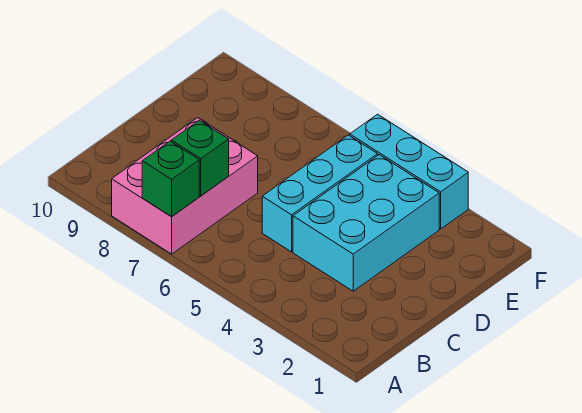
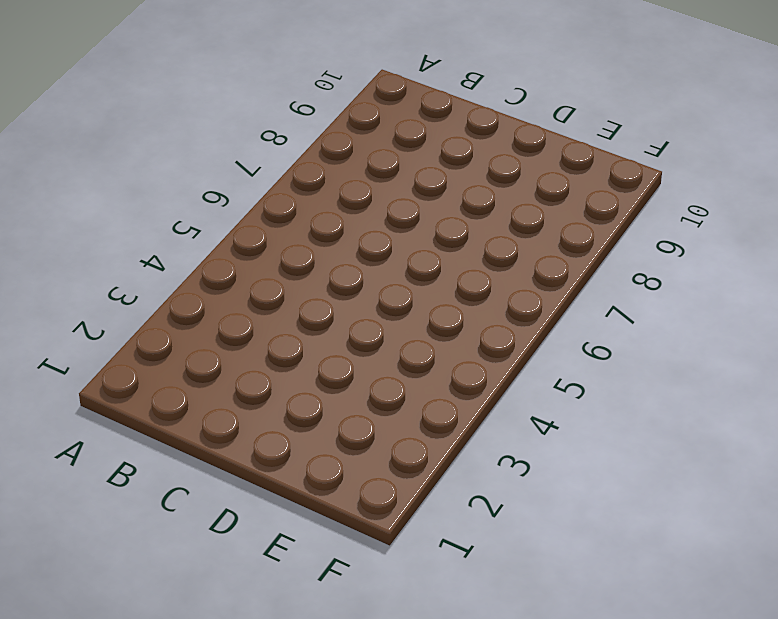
none -> pink 2x3 brick [112,118,258,254]
none -> cyan 2x3 brick [293,155,439,291]

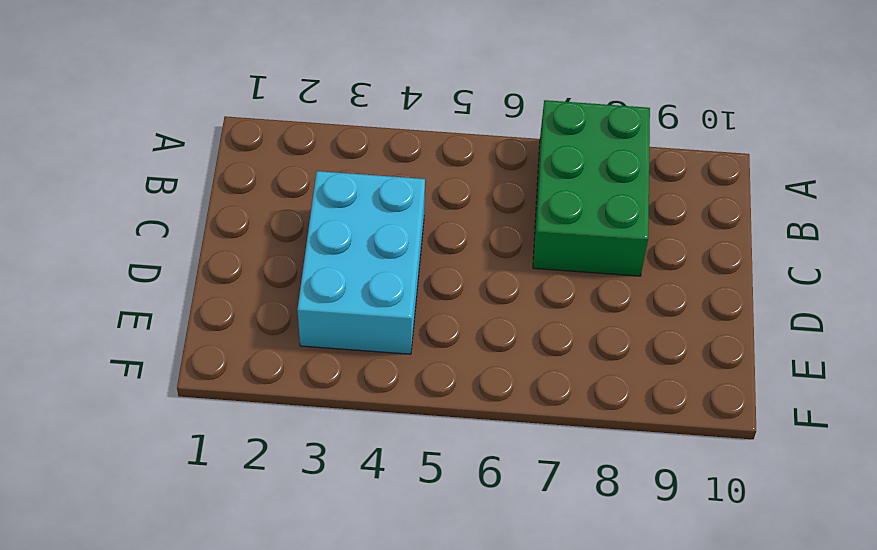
green 2x3 brick [533,100,650,276] -> pink 2x3 brick [112,118,258,254]
none -> cyan 1x3 brick [262,135,378,252]
none -> cyan 1x3 brick [350,114,468,229]

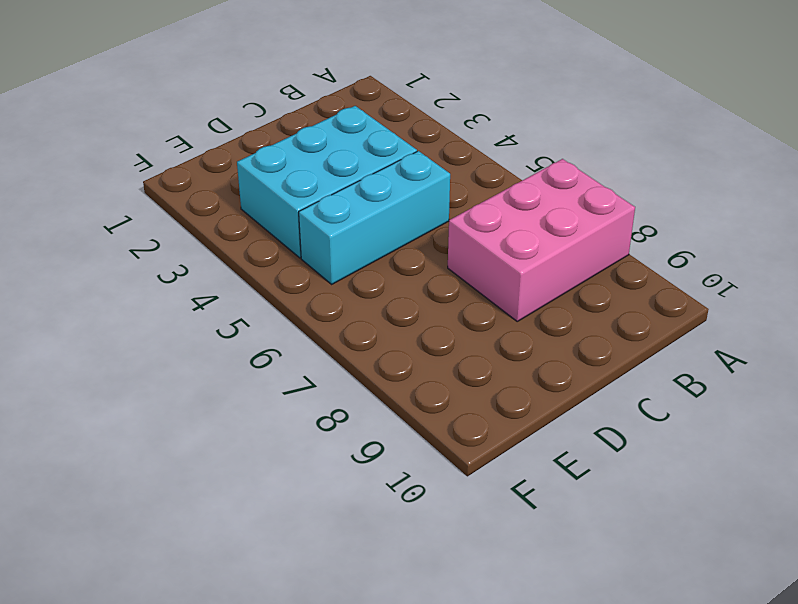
none -> cyan 1x3 brick [350,114,468,229]
none -> green 1x1 brick [142,141,199,217]

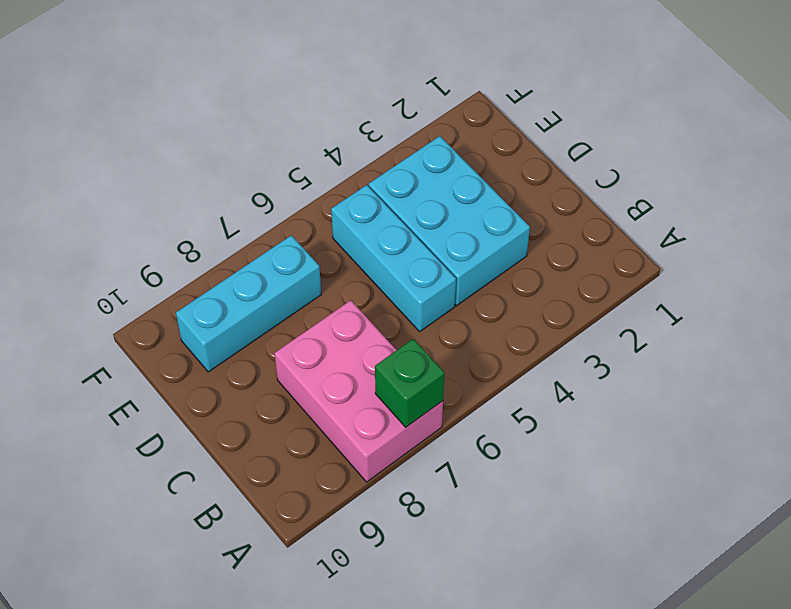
cyan 1x3 brick [176,235,321,372] -> cyan 1x3 brick moved to [350,114,468,229]
none -> green 1x1 brick [171,120,229,196]

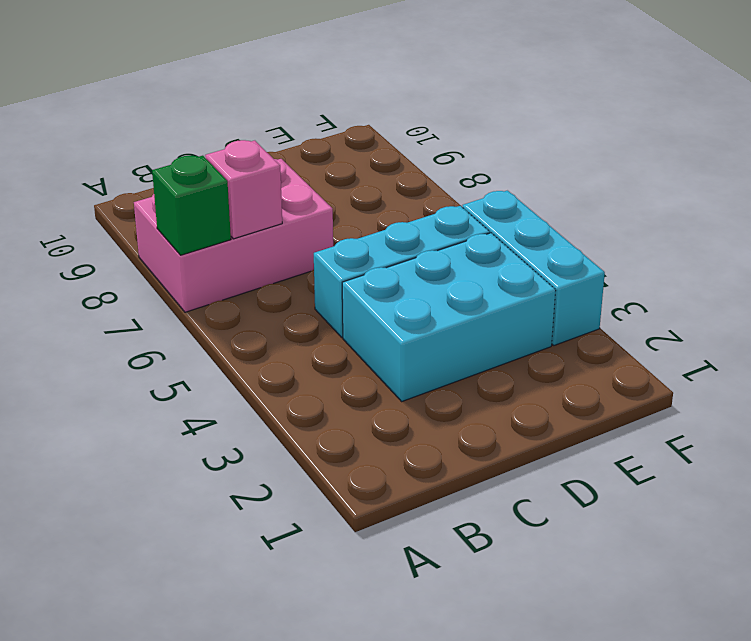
pink 1x1 brick [205,140,282,239] -> green 1x1 brick [171,120,229,196]

